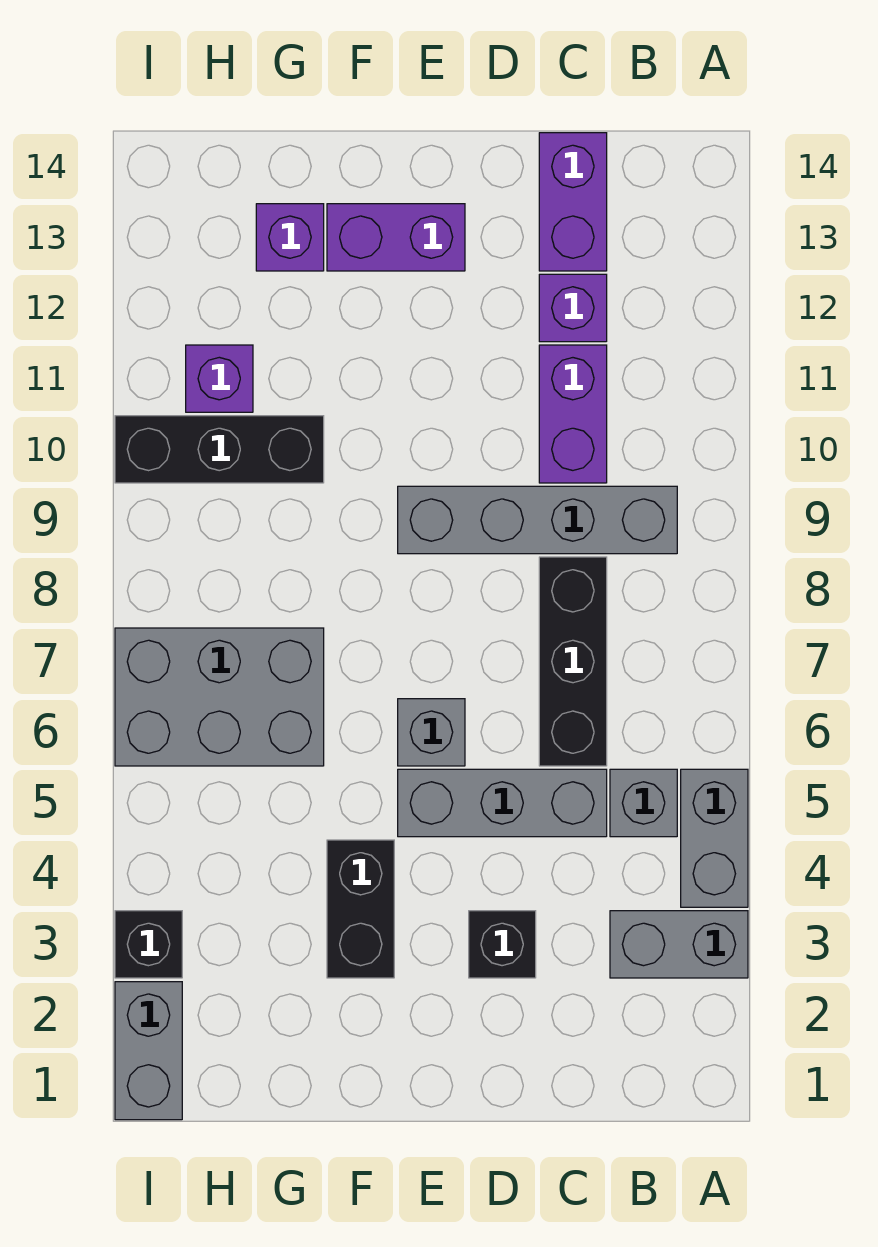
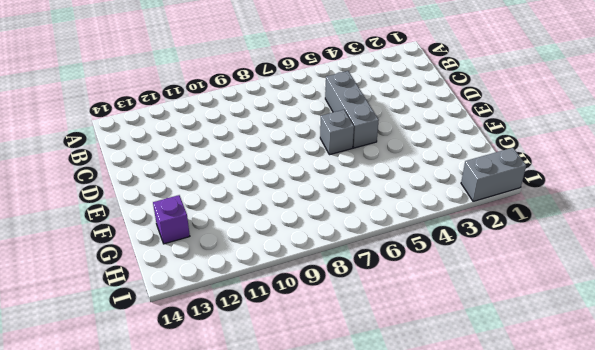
none -> grey 1x2 brick [610,911,748,978]
none -> grey 1x2 brick [681,769,748,907]
none -> grey 1x1 brick [610,769,677,837]

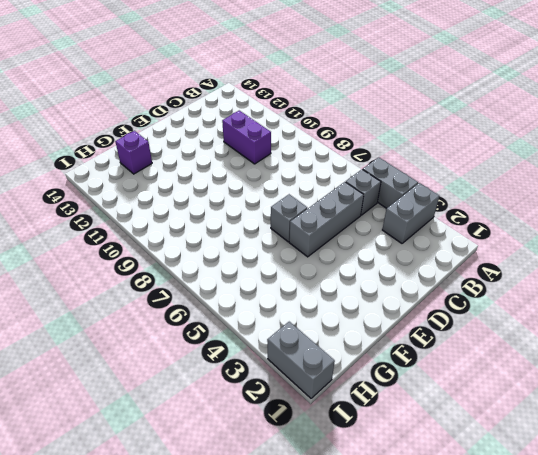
none -> grey 1x4 brick [398,486,677,554]
none -> black 1x3 brick [539,557,607,766]
none -> purple 1x1 brick [539,274,607,342]

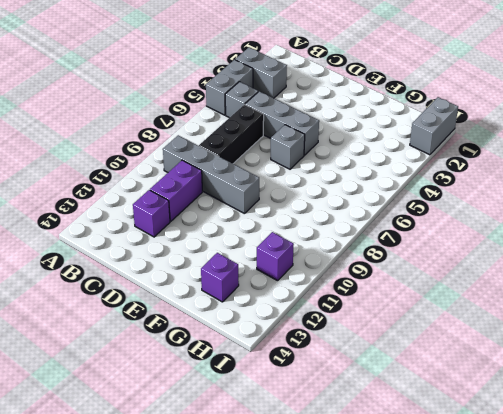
none -> purple 1x2 brick [539,133,607,271]
none -> black 1x1 brick [469,911,536,978]
none -> purple 1x2 brick [327,204,465,271]

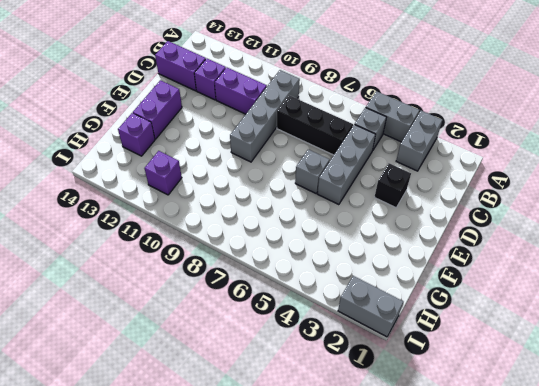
none -> black 1x2 brick [327,840,394,978]
none -> grey 2x3 brick [115,628,324,766]
none -> black 1x3 brick [115,416,324,483]

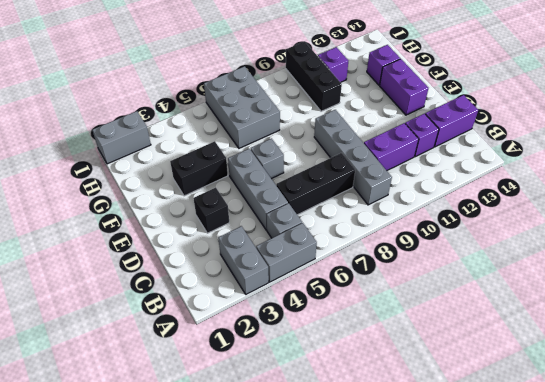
none -> black 1x1 brick [115,911,182,978]

